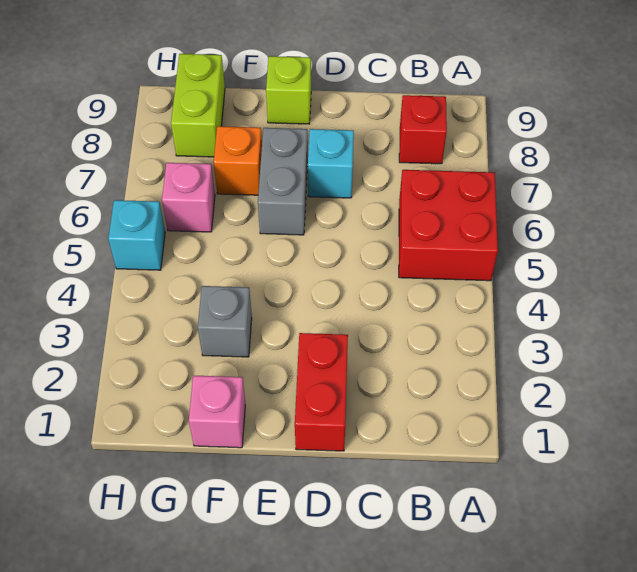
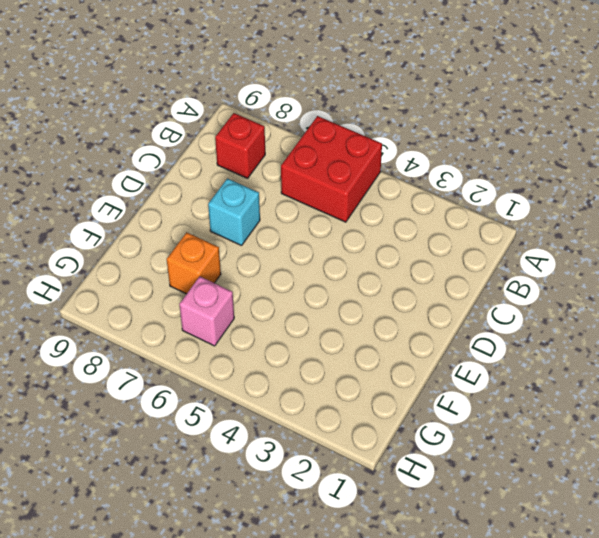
none -> red 1x2 brick [295,333,348,451]
none -> grey 1x2 brick [258,128,308,235]
none -> lime 1x1 brick [266,56,311,124]

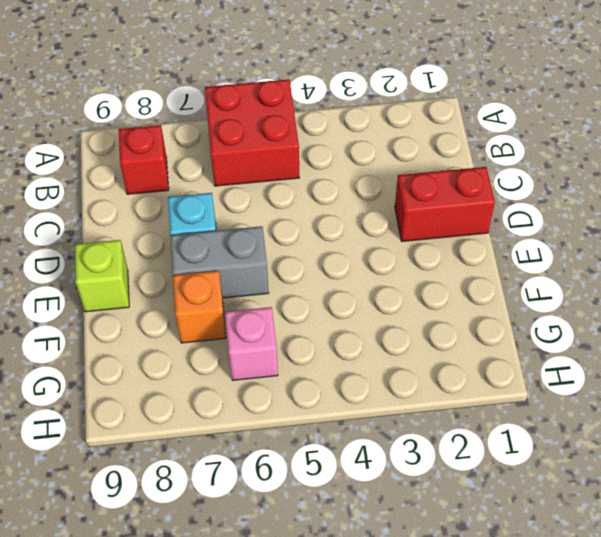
none -> pink 1x1 brick [189,375,245,448]
none -> grey 1x1 brick [198,286,252,357]
none -> lime 1x2 brick [171,54,225,157]

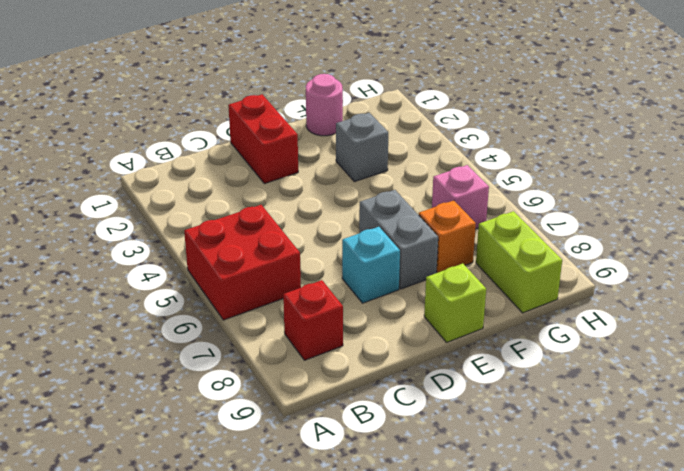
pink 1x1 round brick [306,74,343,136] -> pink 1x1 brick [189,375,245,448]
none -> cyan 1x1 brick [108,200,165,270]

